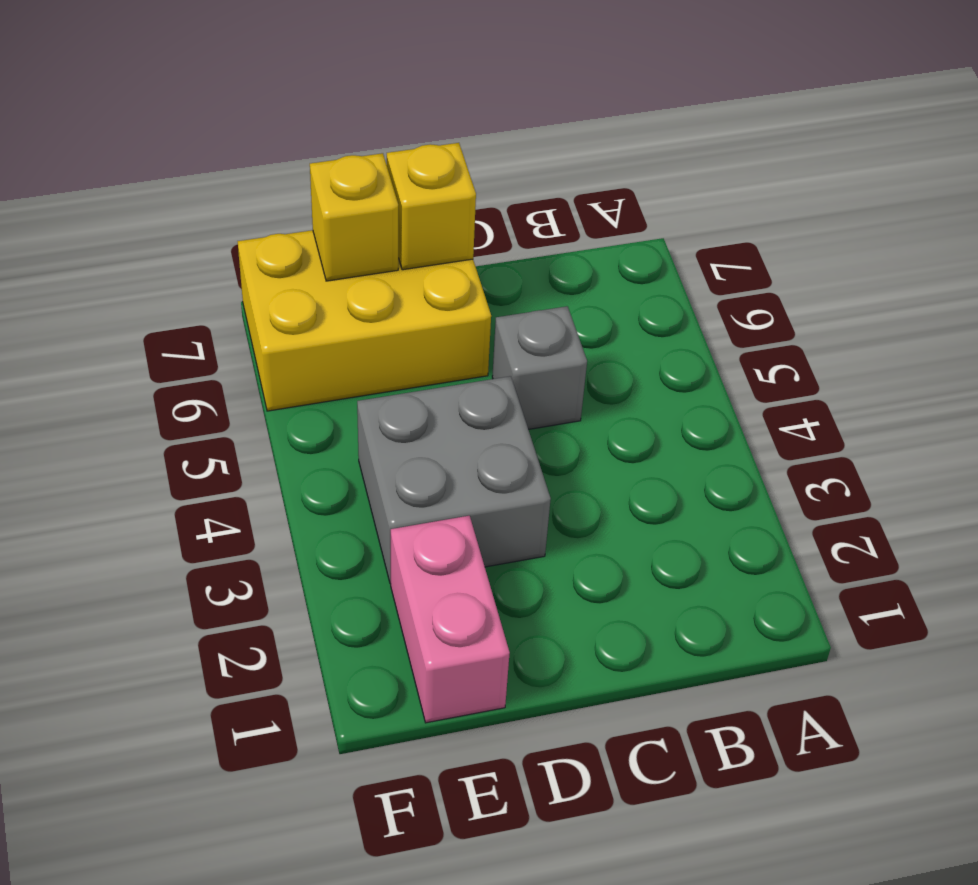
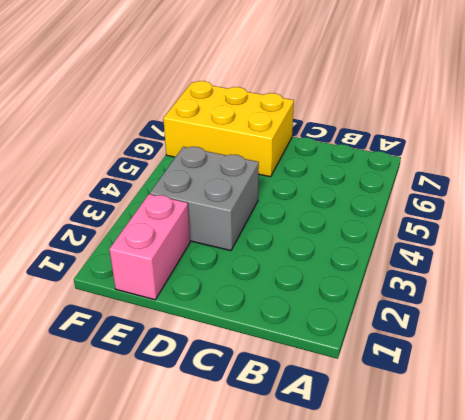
none -> grey 1x1 brick [492,306,587,429]
none -> yellow 1x1 brick [387,143,476,270]

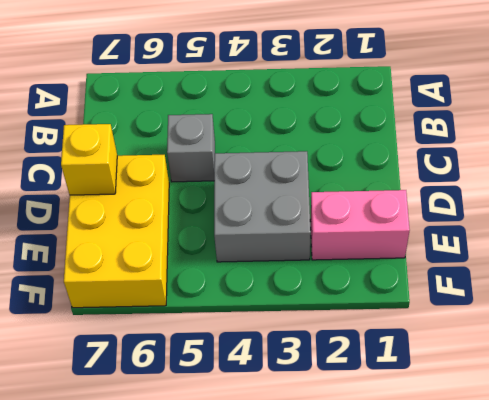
none -> yellow 1x1 brick [310,153,398,281]

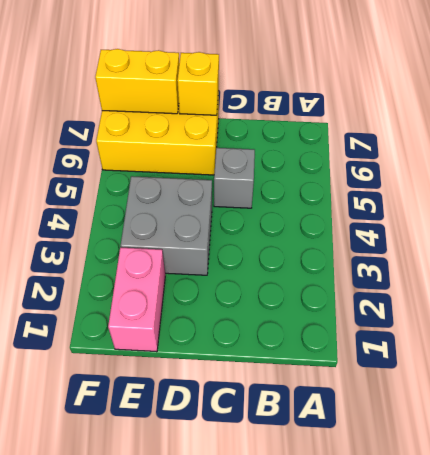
yellow 1x2 brick [95,49,179,114] -> yellow 1x1 brick [310,153,398,281]

